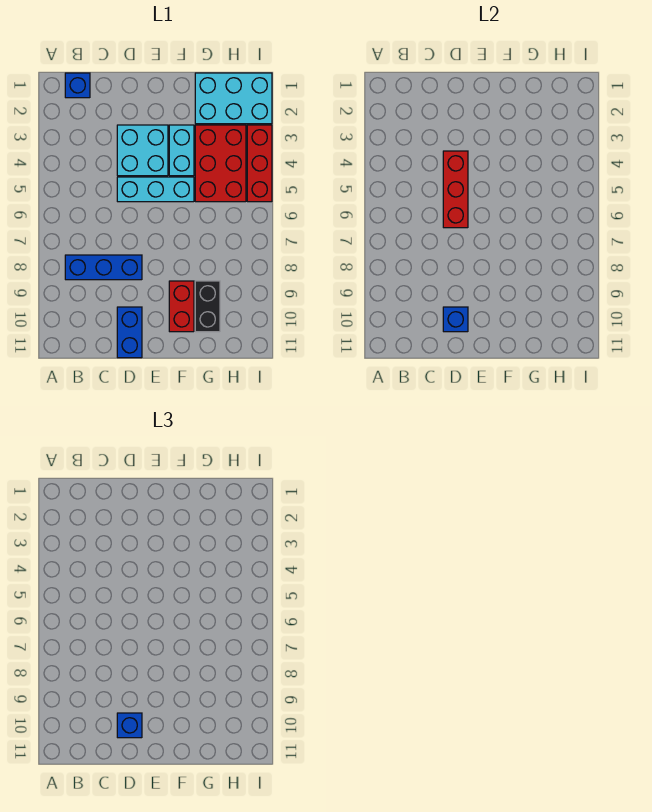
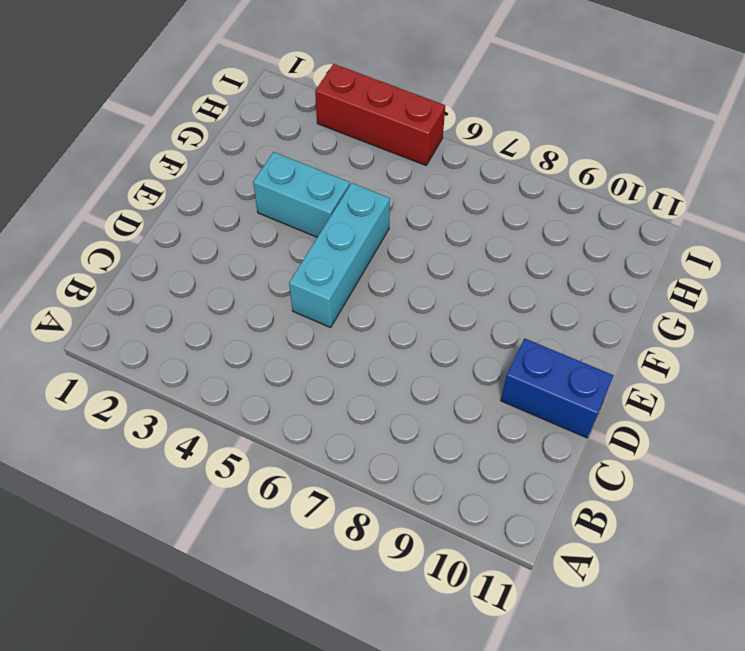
none -> blue 1x1 brick [65,73,90,98]
none -> blue 1x3 brick [65,255,142,280]
none -> cyan 2x2 brick [117,125,168,176]

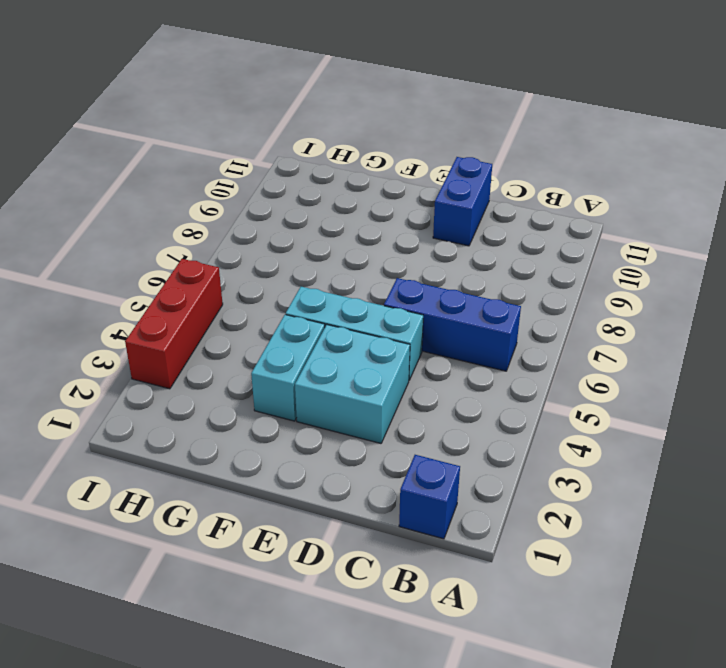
blue 1x3 brick [384,278,521,371] -> blue 1x3 brick moved to [65,255,142,280]
none -> red 1x2 brick [169,281,194,332]
none -> cyan 2x3 brick [195,73,272,124]
none -> red 2x3 brick [195,125,246,202]

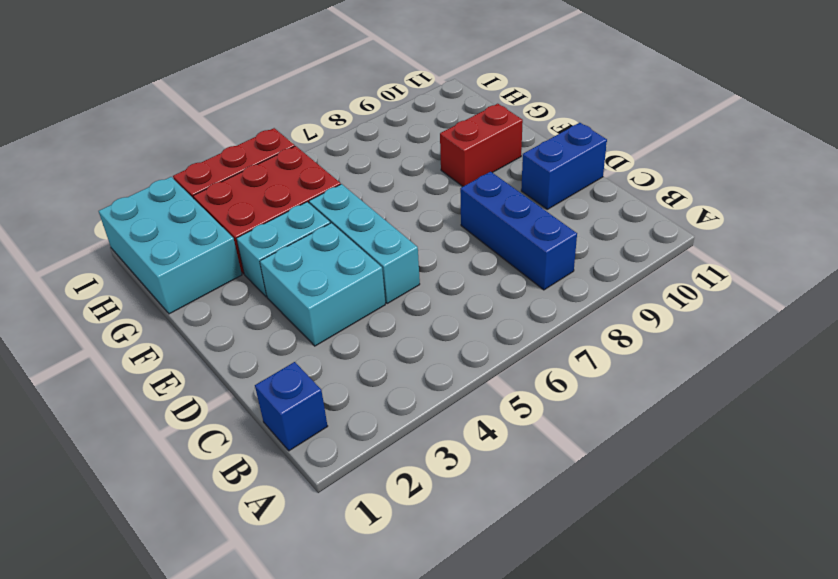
none -> black 1x2 brick [195,281,220,332]
none -> red 1x3 brick [443,151,468,228]
none -> blue 1x1 brick [443,307,468,332]

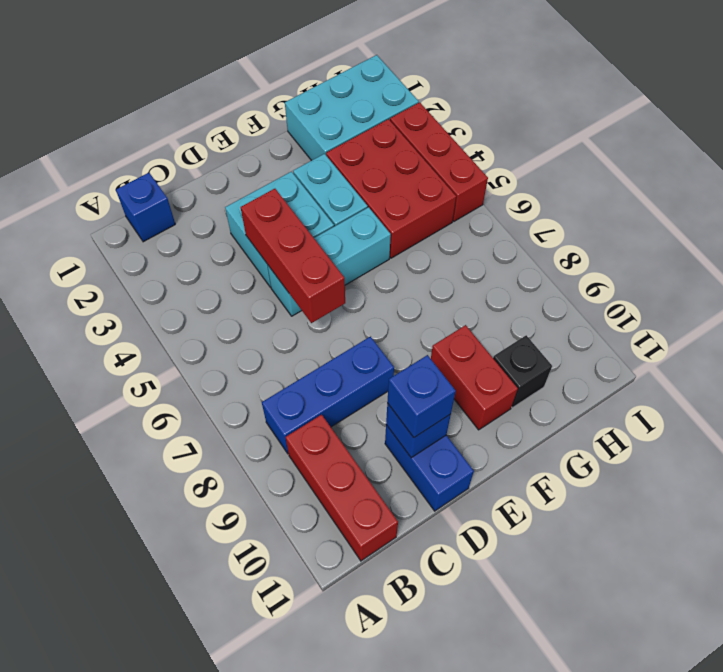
red 1x3 brick [286,415,398,561] -> none
black 1x1 brick [493,335,552,408] -> black 1x2 brick [195,281,220,332]

